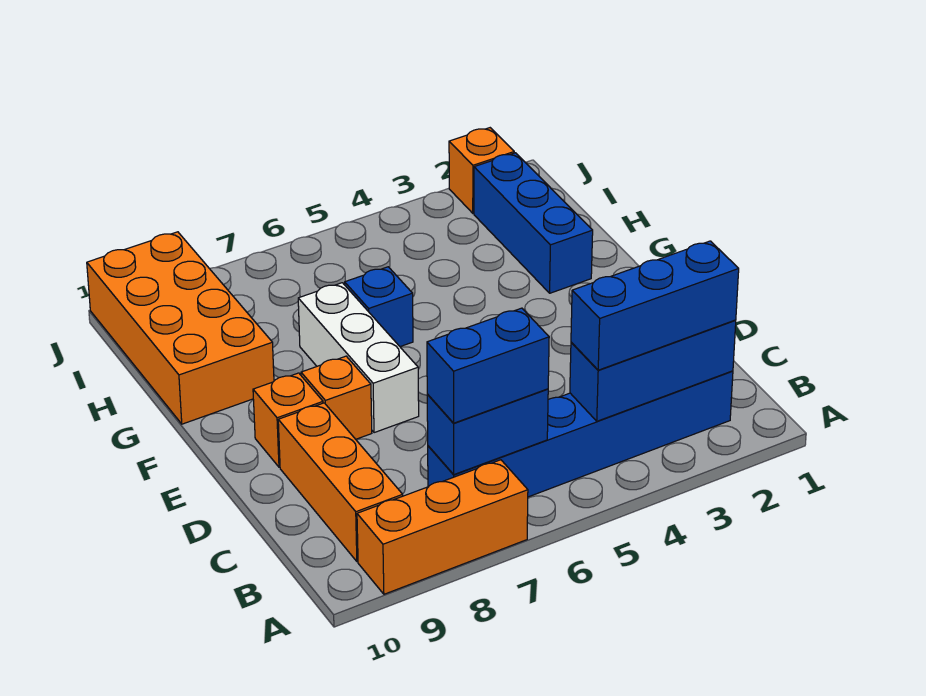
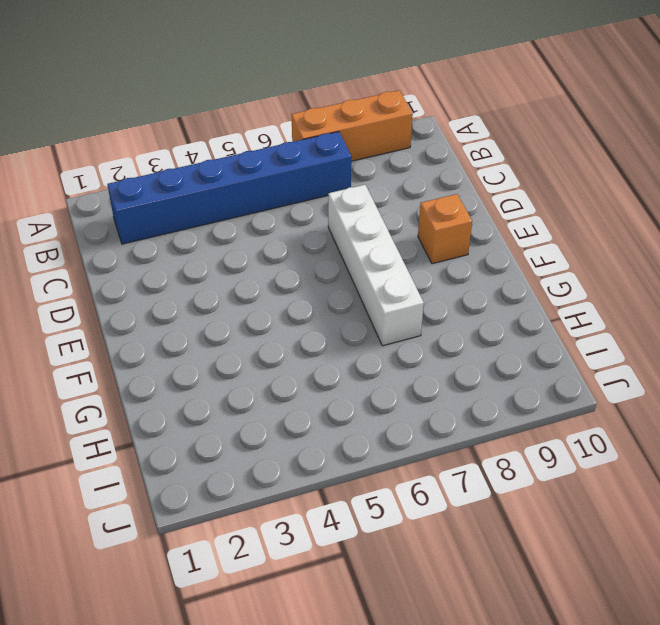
white 1x4 brick [328,185,424,346] -> white 1x3 brick [298,283,419,433]
none -> orange 1x3 brick [278,403,403,562]
none -> orange 1x1 brick [301,356,372,439]
none -> blue 1x3 brick [474,153,593,293]

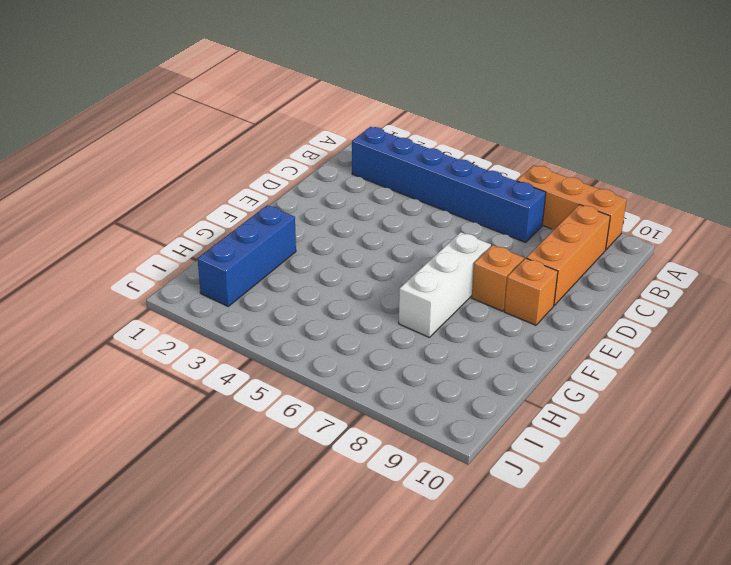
none -> blue 1x1 brick [345,267,413,347]
none -> orange 2x4 brick [87,232,274,424]
none -> orange 1x1 brick [449,128,514,213]

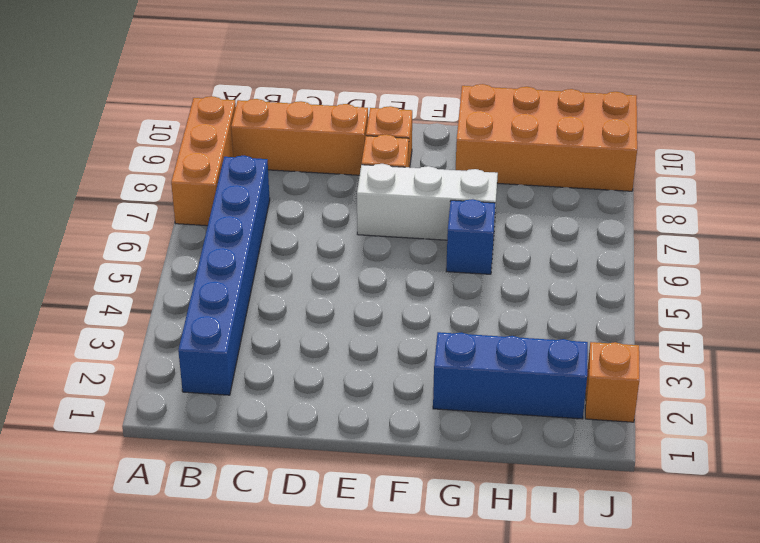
none -> blue 1x3 brick [570,320,736,421]
none -> blue 1x2 brick [427,389,548,475]
none -> blue 1x3 brick [571,241,739,370]

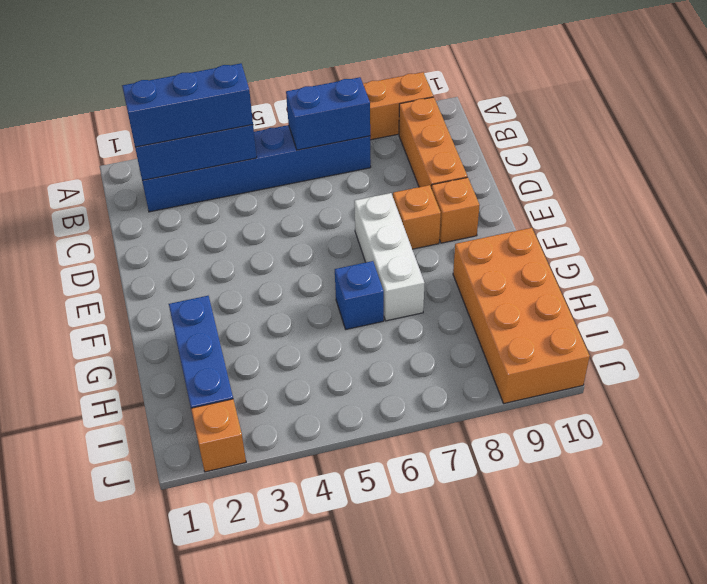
none -> blue 1x2 brick [427,308,549,423]

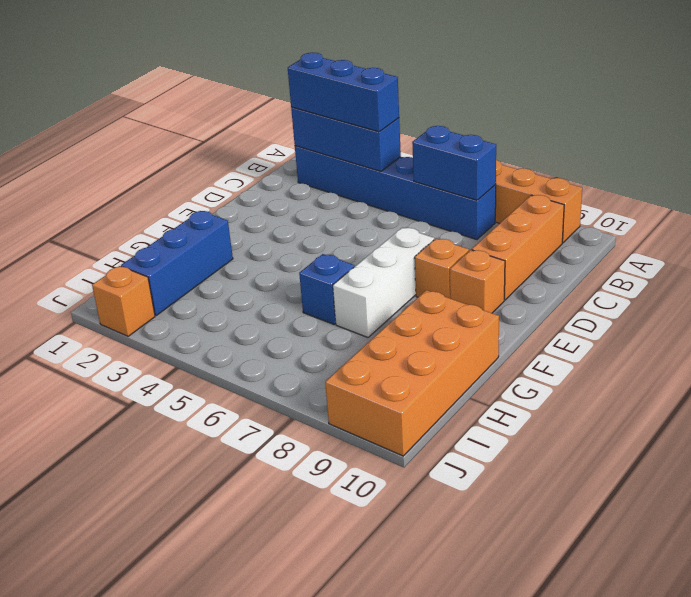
none -> blue 1x2 brick [427,308,549,423]

